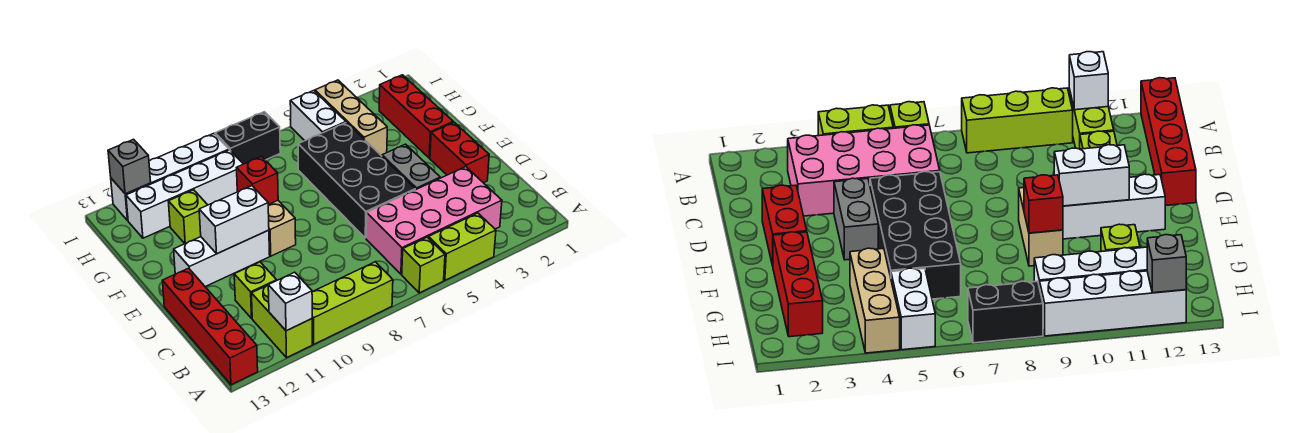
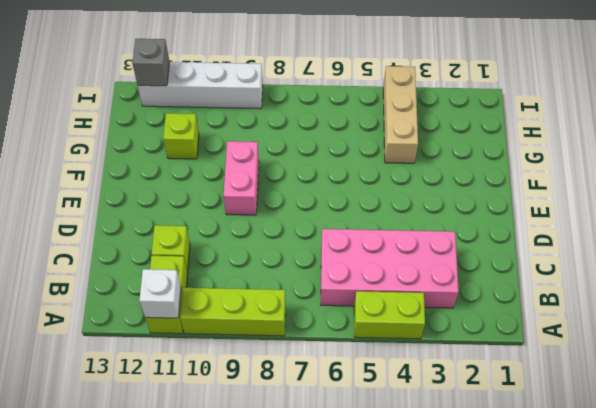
pink 1x2 brick [224,141,259,215] -> tan 1x2 brick [268,201,296,256]
none -> lime 1x1 brick [402,237,445,293]
none -> red 1x4 brick [162,268,258,385]
none -> red 1x2 brick [430,122,489,183]

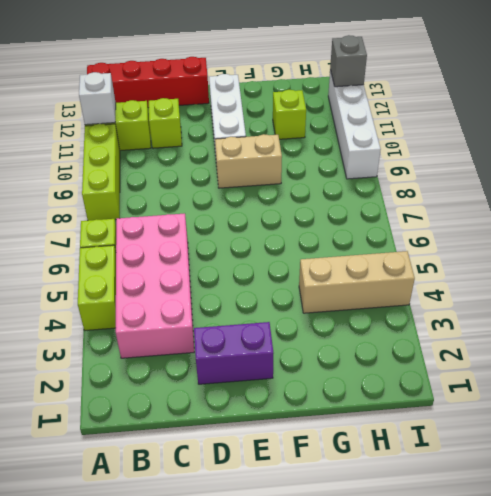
purple 1x2 brick [194,322,274,384] -> red 1x2 brick [430,122,489,183]
none -> grey 1x2 brick [382,144,440,190]
none -> black 2x4 brick [298,122,415,238]
none -> red 1x3 brick [379,75,453,158]

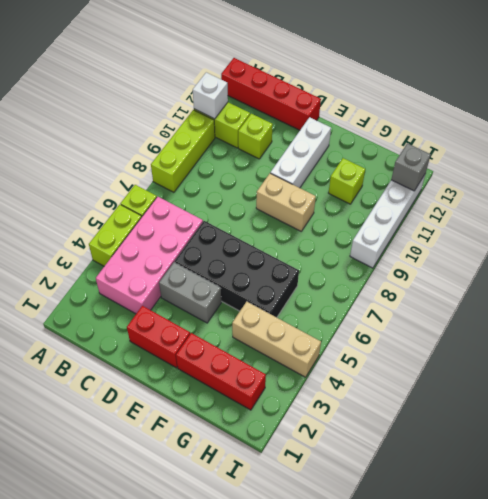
none -> white 1x2 brick [290,91,346,141]
none -> white 1x4 brick [126,150,243,238]
none -> black 1x2 brick [215,112,280,164]

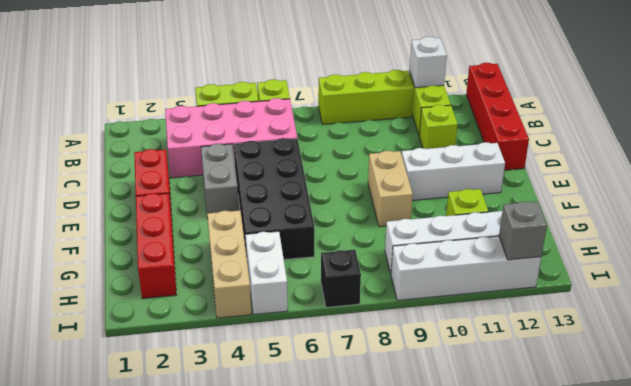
black 1x1 brick [321,250,361,308] -> black 1x2 brick [215,112,280,164]
none -> white 1x2 brick [199,186,269,254]
none -> red 1x1 brick [237,157,278,205]

